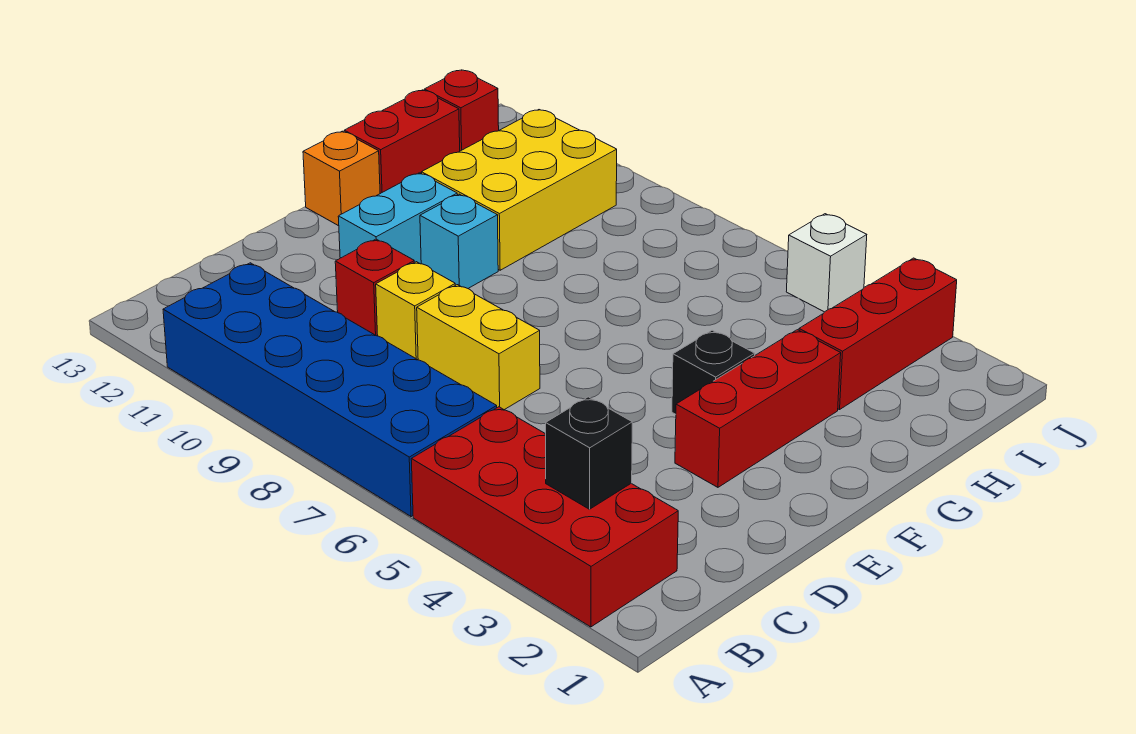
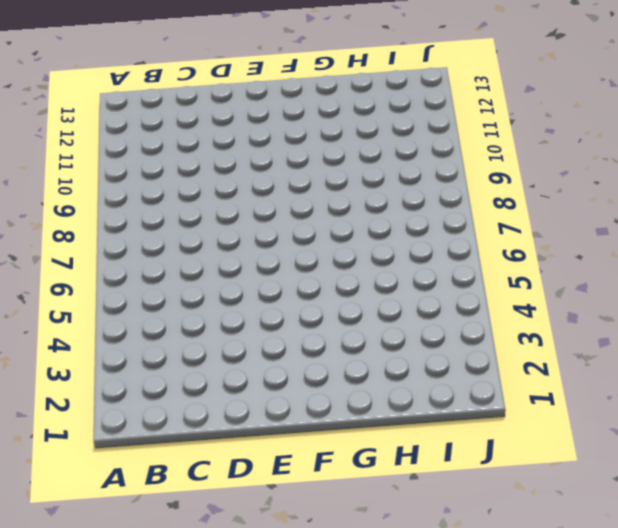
none -> red 2x4 brick [411,407,678,627]
none -> blue 2x6 brick [163,263,497,517]
none -> yellow 1x2 brick [417,285,540,410]

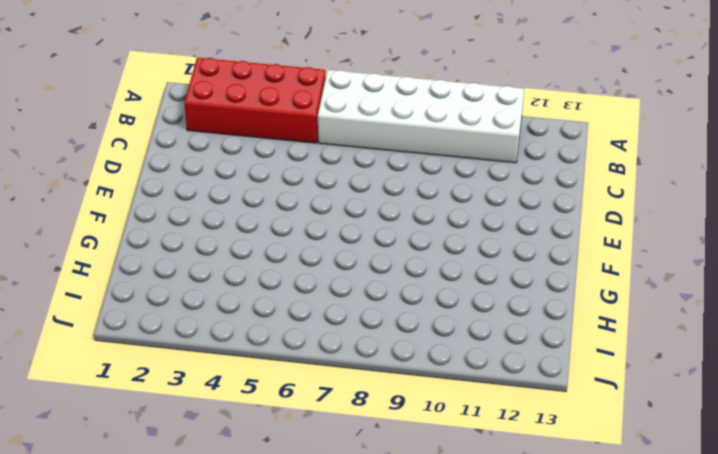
white 2x6 brick [318,70,524,163] -> blue 2x6 brick [163,263,497,517]
none -> yellow 1x2 brick [417,285,540,410]
none -> yellow 1x1 brick [376,262,455,360]
none -> red 1x1 brick [335,239,414,336]

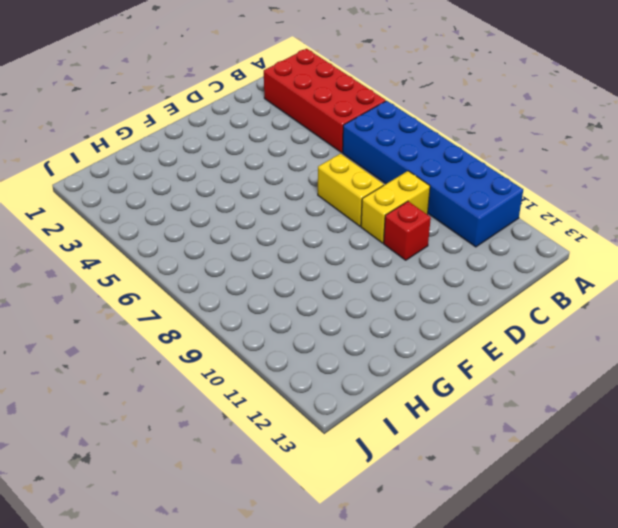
yellow 1x2 brick [361,171,430,243] -> yellow 1x1 brick [376,262,455,360]
none -> red 1x3 brick [675,330,841,487]
none -> cyan 1x2 brick [338,173,457,264]
none -> black 1x1 brick [672,330,755,414]

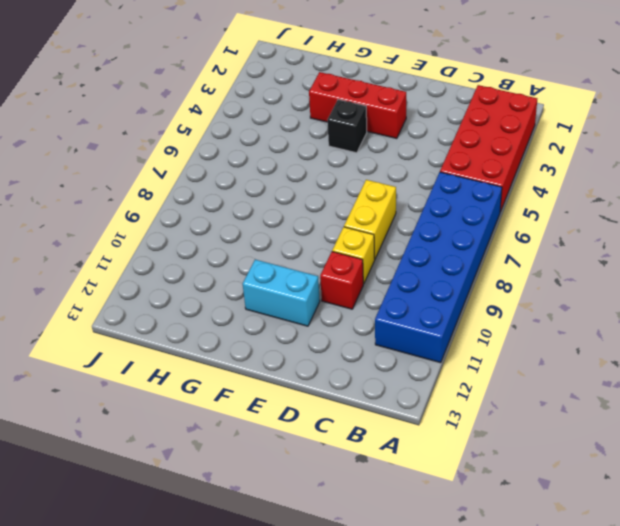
none -> cyan 1x1 brick [420,194,498,288]
none -> orange 1x1 brick [303,131,380,226]
none -> yellow 2x3 brick [421,110,617,270]

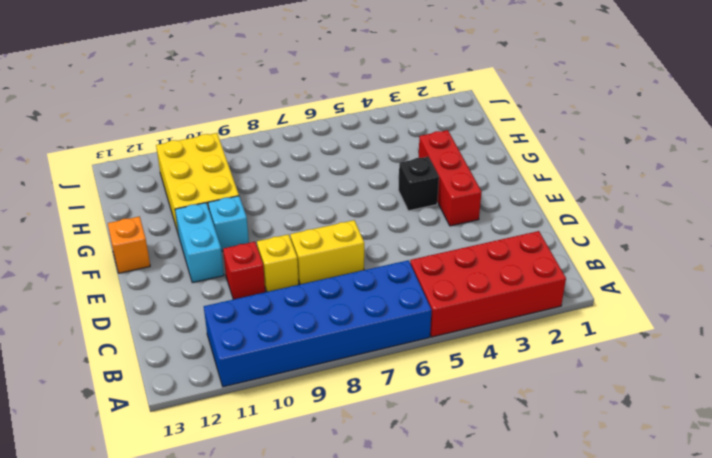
none -> red 1x2 brick [344,90,460,194]
none -> red 1x3 brick [799,258,957,410]
none -> red 1x1 brick [424,70,499,151]

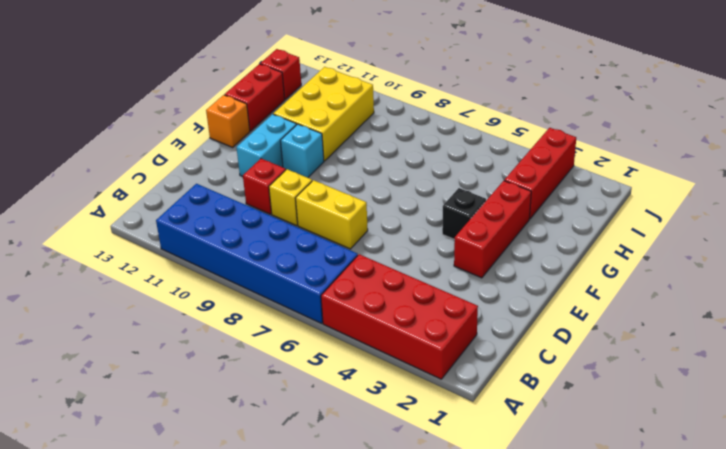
none -> white 1x1 brick [786,214,867,312]
none -> black 1x1 brick [546,397,632,509]

